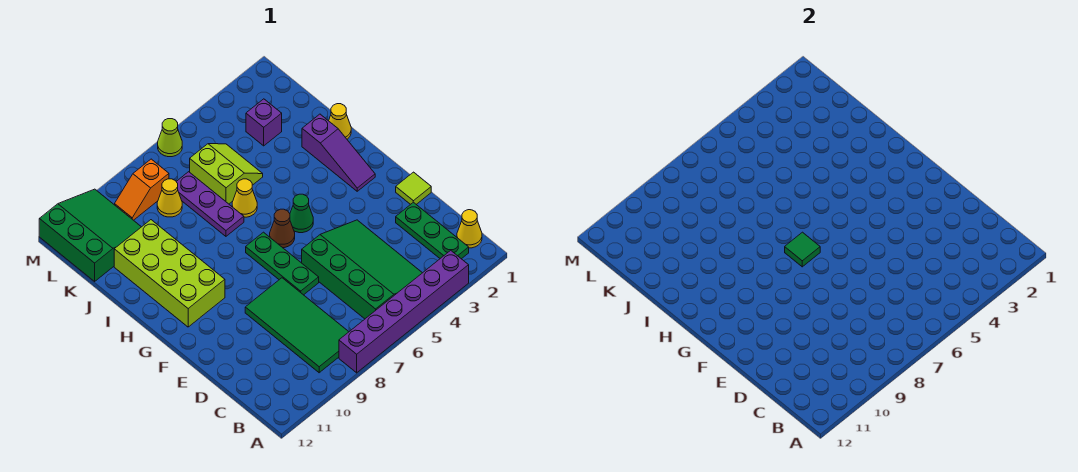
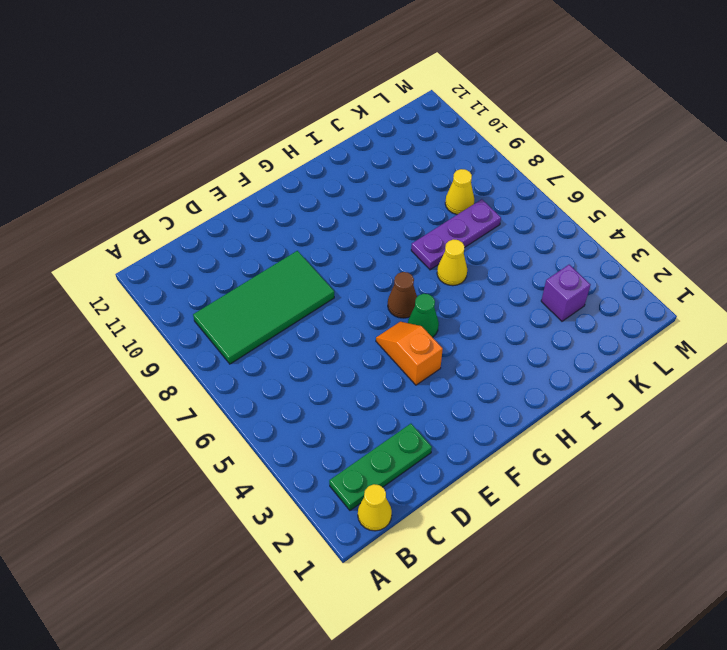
orange 1x2 slope [376,322,443,385] -> orange 1x2 slope moved to [115,159,169,220]
none -> purple 1x6 brick [339,250,469,373]
none -> green 3x4 slope [302,220,422,319]
none -> lime 1x1 tile [396,172,431,204]

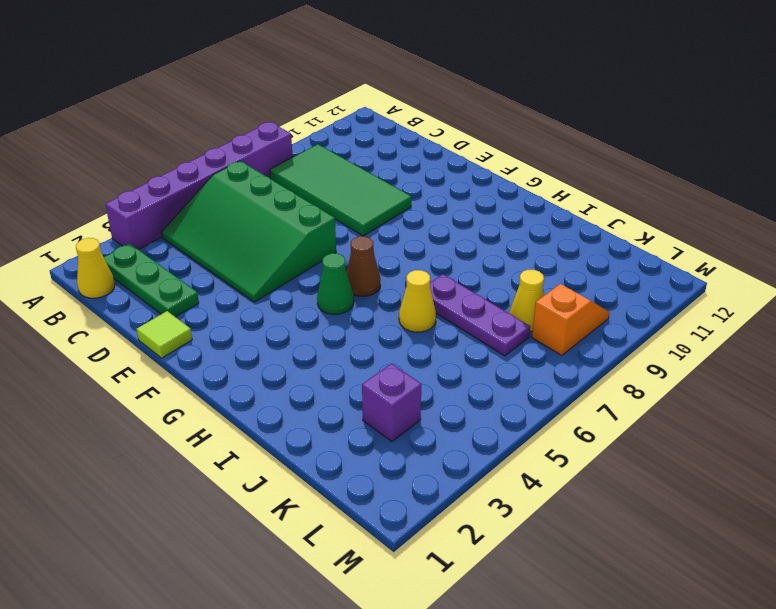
none -> green 1x3 plate [246,232,319,295]
none -> purple 1x3 slope [302,114,375,191]
none -> lime 2x4 brick [114,220,225,327]

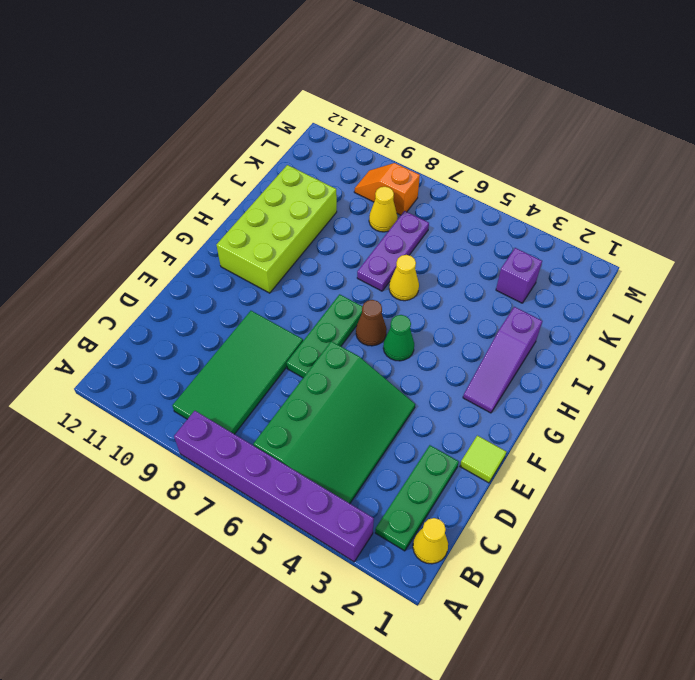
none -> yellow 1x1 cone [329,104,351,139]
none -> lime 2x2 slope [190,144,263,204]
none -> green 3x3 slope [39,189,141,281]

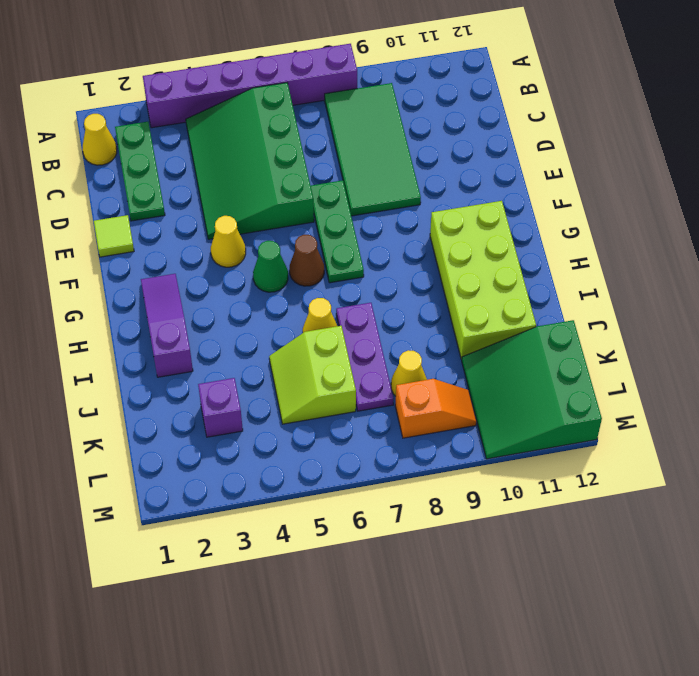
yellow 1x1 cone [211,216,246,267] -> yellow 1x1 cone moved to [329,104,351,139]
none -> lime 1x1 cone [158,119,182,157]
none -> green 1x1 tile [785,232,820,267]

